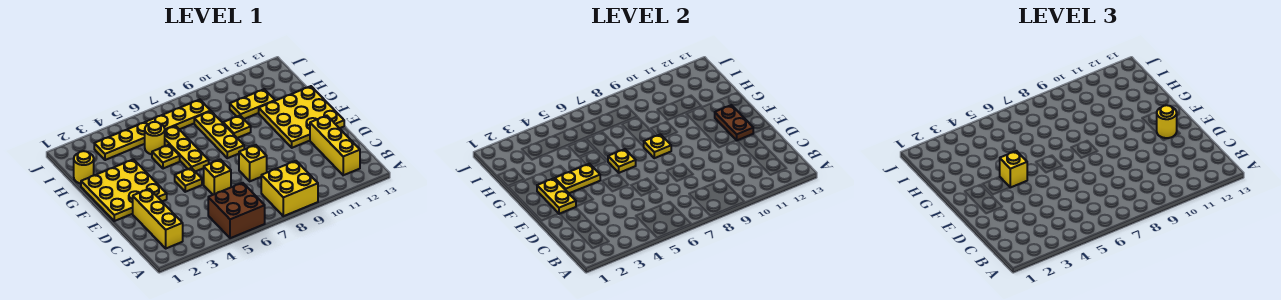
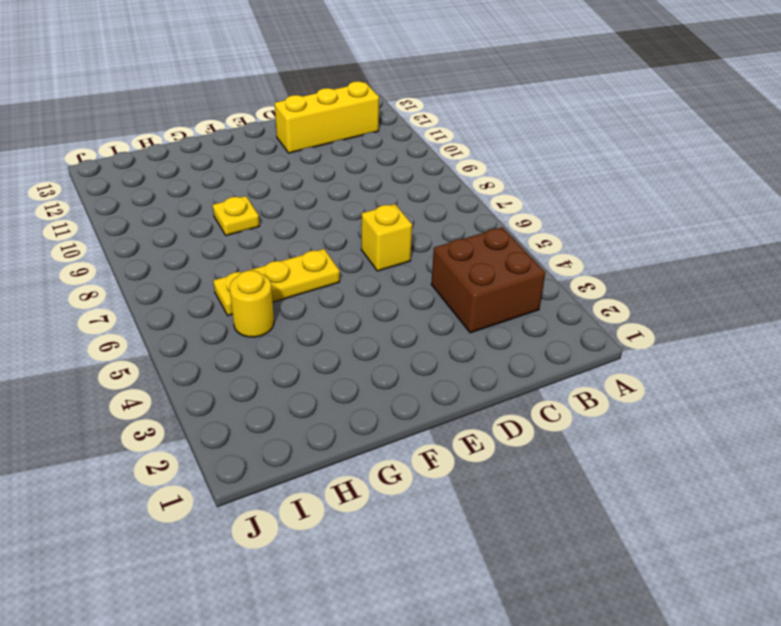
brown 2x2 brick [431,227,545,333] -> brown 2x2 brick moved to [208,183,265,238]
none -> yellow 2x2 brick [261,161,318,216]
none -> yellow 1x3 brick [133,189,183,248]
none -> yellow 1x1 brick [239,145,267,181]

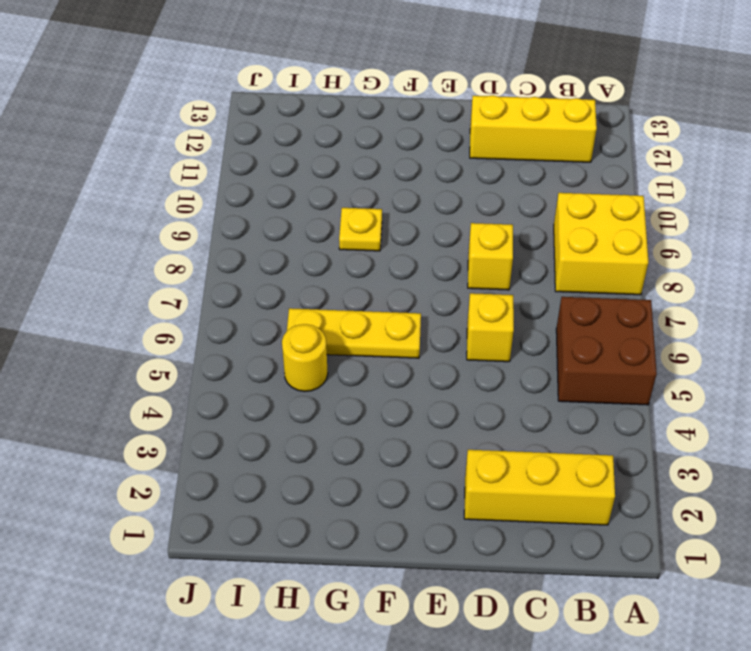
none -> yellow 3x3 plate [81,159,167,221]
none -> yellow 1x1 plate [175,168,202,192]
none -> yellow 3x3 plate [259,86,344,148]

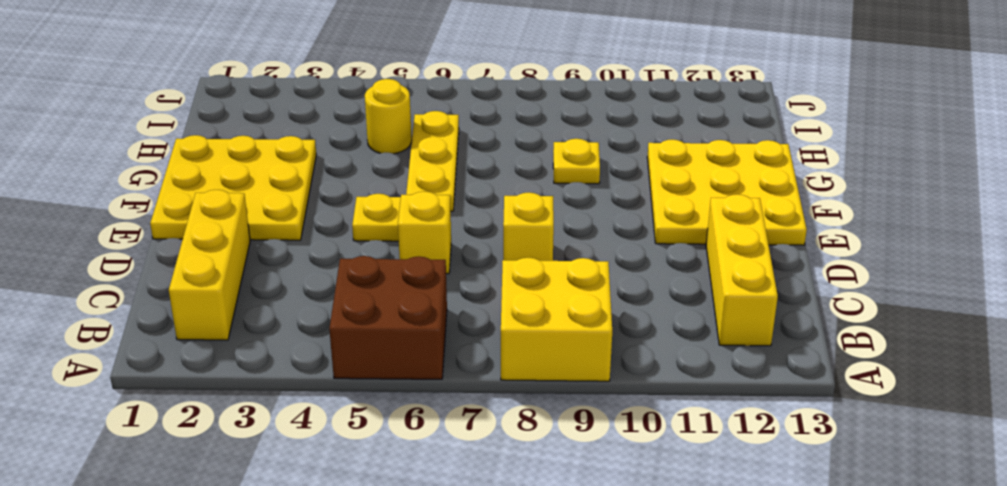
none -> yellow 1x3 plate [194,111,244,158]
none -> yellow 1x1 plate [152,145,180,169]
none -> yellow 1x1 round brick [74,151,94,184]

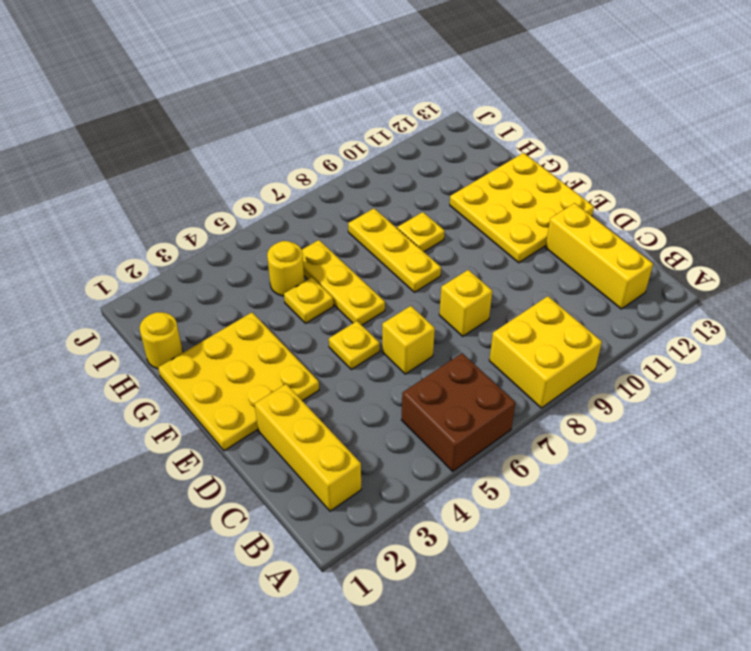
none -> yellow 1x2 plate [230,89,275,119]
none -> yellow 1x6 plate [94,100,211,160]
none -> yellow 1x2 plate [537,178,576,214]

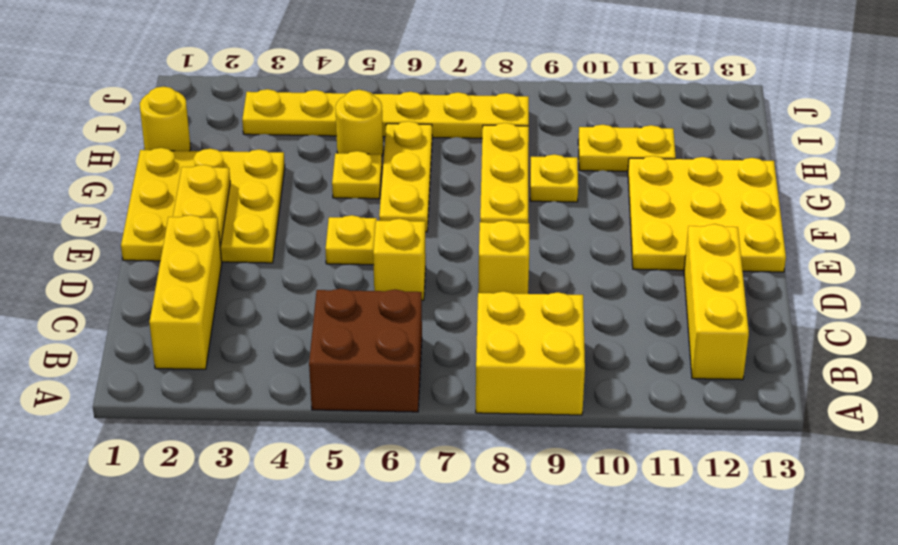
none -> brown 1x2 plate [715,105,753,140]
none -> yellow 1x2 plate [555,164,600,193]
none -> yellow 1x1 plate [608,149,636,173]

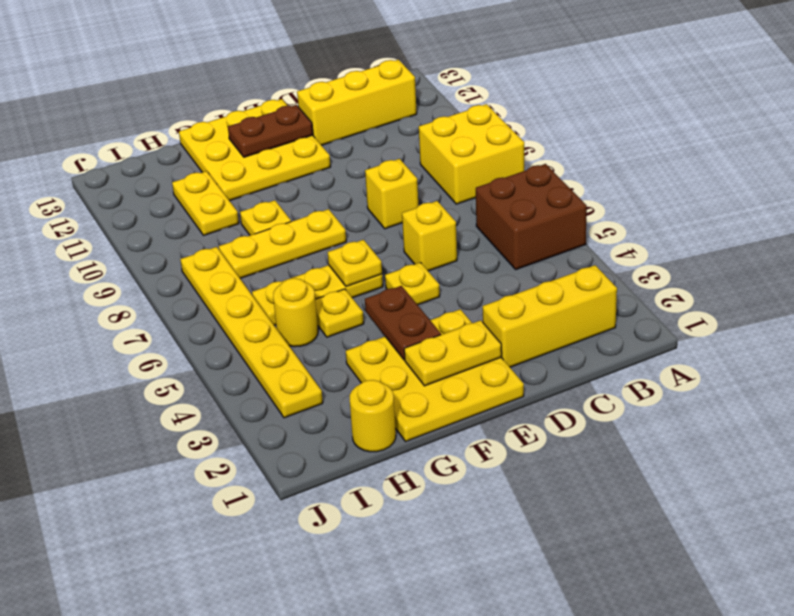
brown 1x2 plate [365,286,441,360] -> yellow 1x2 plate [555,164,600,193]
none -> yellow 1x1 plate [644,134,671,158]
none -> yellow 1x1 round brick [1157,105,1177,138]
none -> yellow 1x1 brick [1000,151,1027,187]

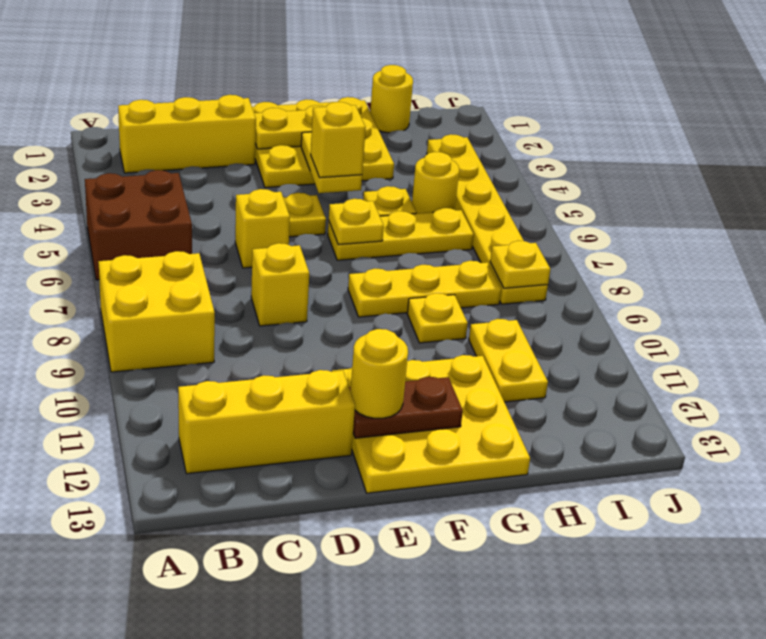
yellow 1x1 plate [490,241,551,288] -> yellow 1x1 plate moved to [644,134,671,158]

